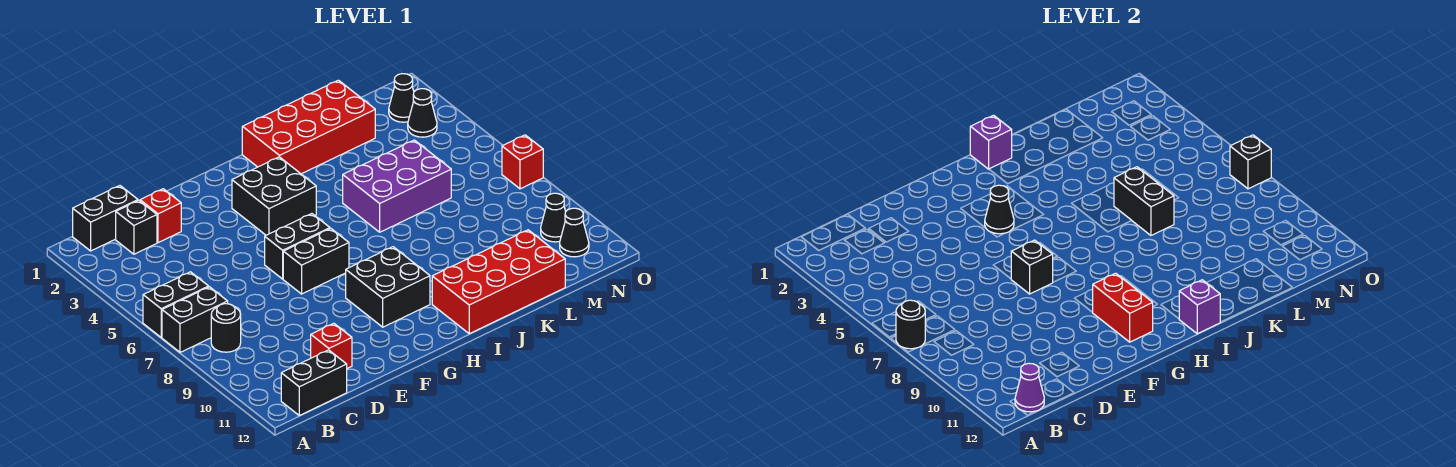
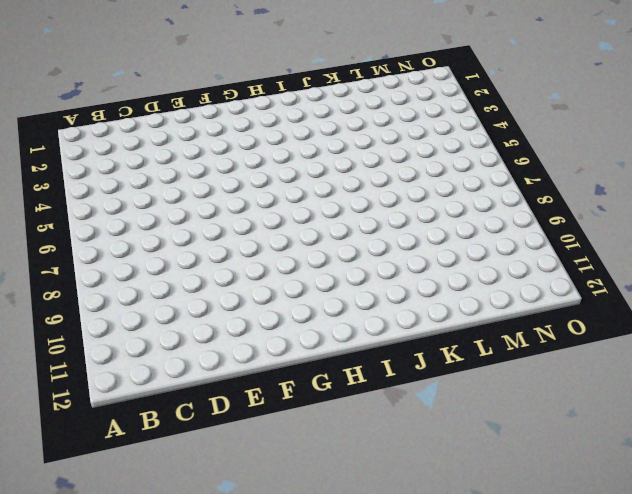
none -> black 1x2 brick [143,272,209,337]
none -> black 1x2 brick [162,287,228,352]
none -> black 1x2 brick [73,186,138,251]

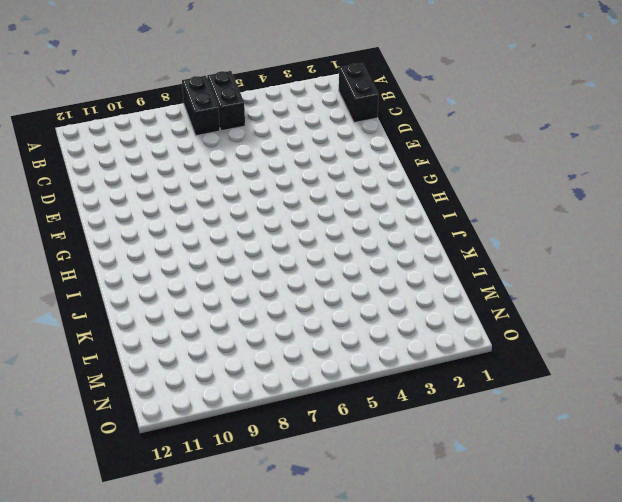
none -> black 1x1 round brick [211,304,241,352]
none -> black 1x2 brick [281,350,347,415]
none -> black 1x1 brick [116,200,157,254]

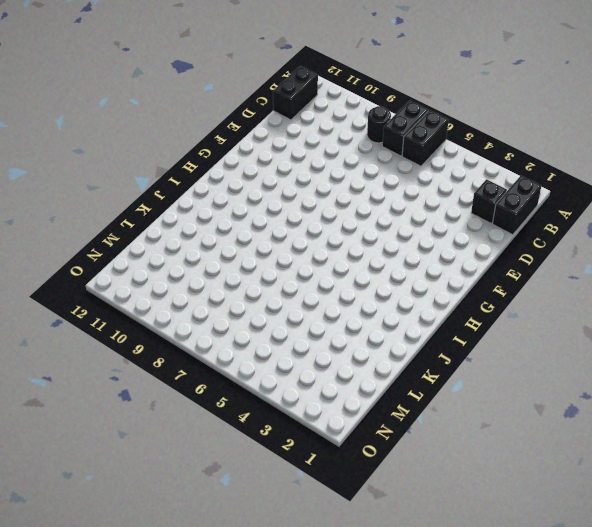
none -> red 1x1 brick [140,189,181,243]
none -> red 1x1 brick [311,323,352,368]
none -> black 1x2 brick [265,214,330,279]

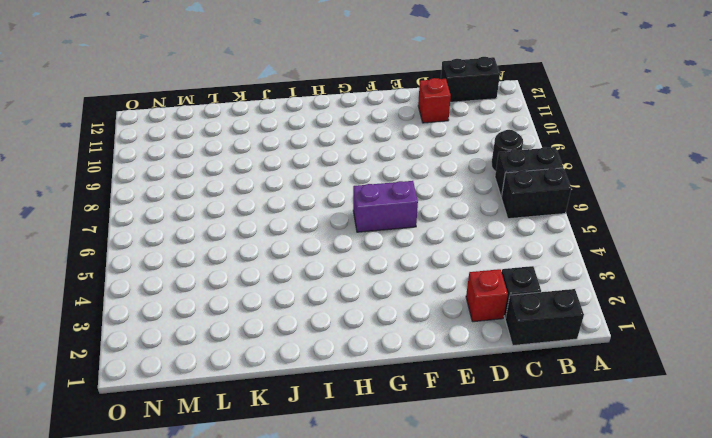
purple 1x2 brick [353,181,418,232] -> black 1x2 brick [265,214,330,279]
none -> black 1x2 brick [283,228,349,294]
none -> black 2x2 brick [232,157,316,235]
none -> black 2x2 brick [346,247,430,327]

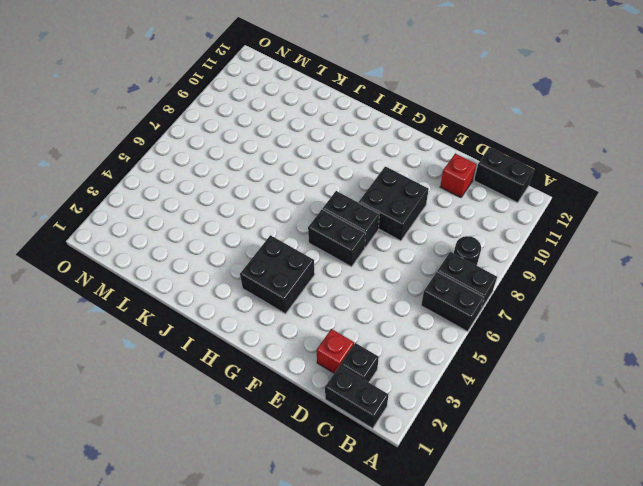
black 2x2 brick [359,166,429,241] -> black 2x2 brick moved to [346,247,430,327]
none -> red 2x4 brick [242,80,375,174]
none -> red 2x4 brick [432,230,565,334]
none -> purple 2x3 brick [343,140,451,232]

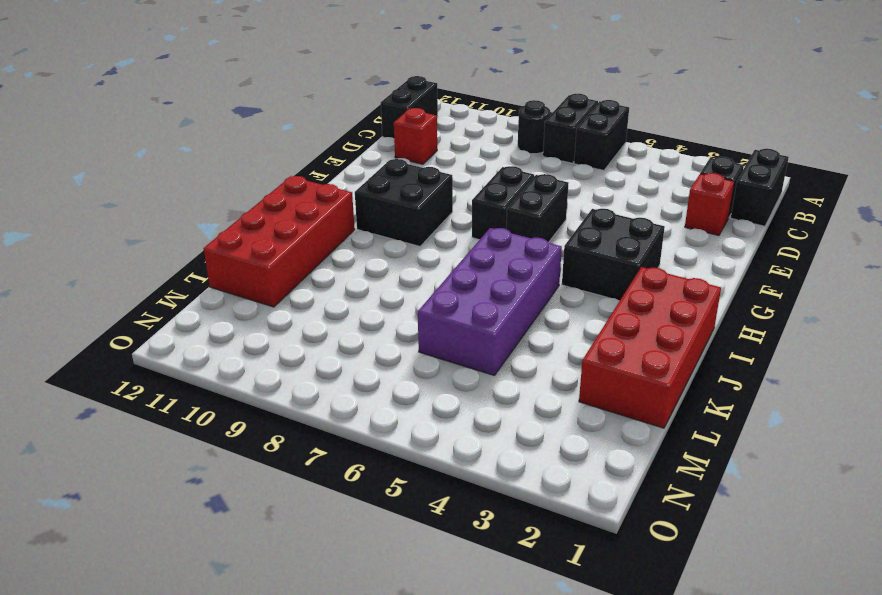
purple 2x4 brick [418,228,562,376] -> purple 2x3 brick [343,140,451,232]
none -> black 1x1 cone [389,74,414,122]
none -> black 1x1 cone [408,89,437,137]
none -> black 1x1 cone [541,193,566,242]

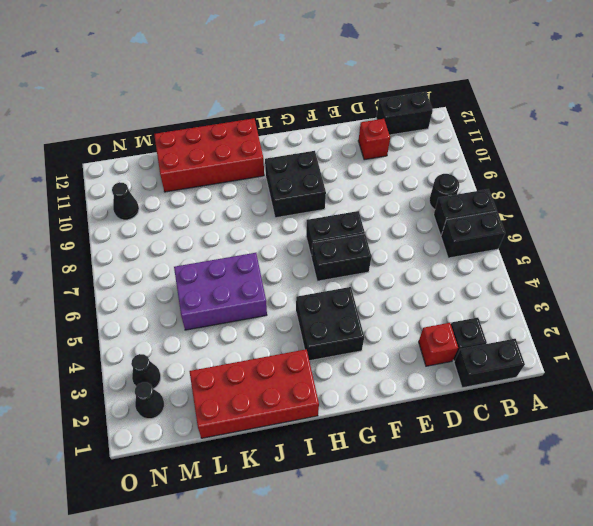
none -> black 1x1 cone [560,208,589,257]
none -> red 1x1 brick [502,135,543,189]
none -> black 1x1 round brick [896,300,925,349]

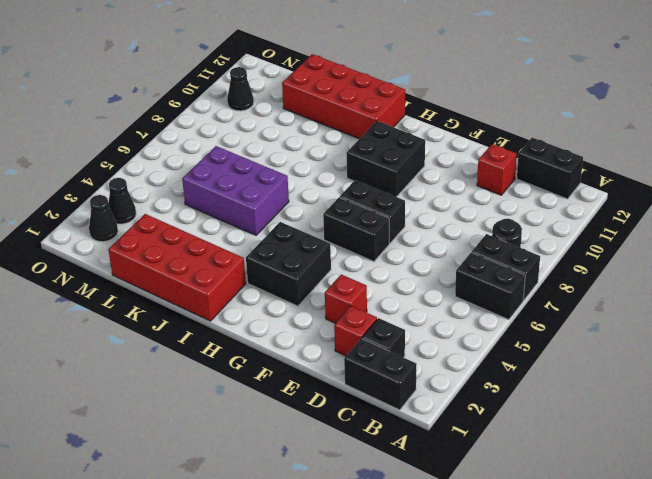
red 1x1 brick [325,274,367,323] -> red 1x1 brick moved to [502,135,543,189]
none -> black 1x1 cone [560,208,589,257]
none -> black 1x1 round brick [896,300,925,349]
none -> purple 1x1 cone [1015,363,1044,412]

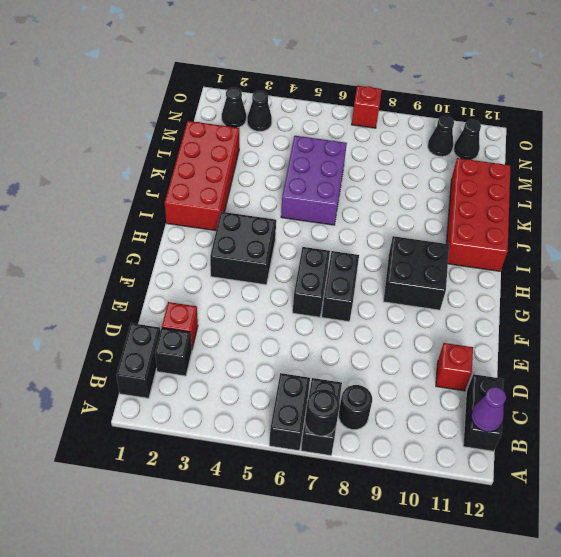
none -> black 1x1 brick [1011,240,1053,294]
none -> black 1x1 cone [985,185,1014,234]
none -> red 1x2 brick [1092,273,1153,342]

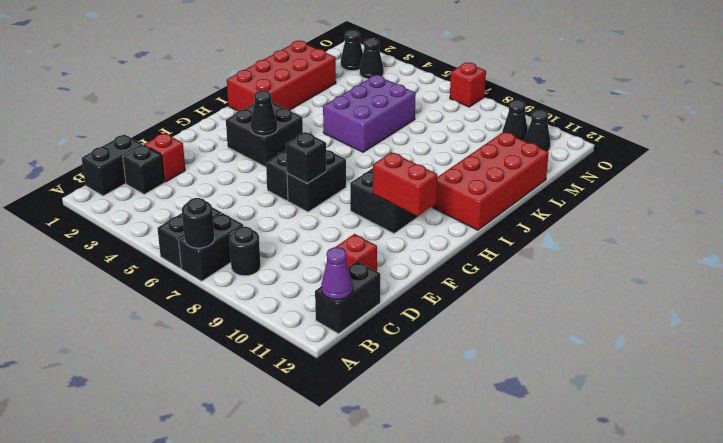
none -> purple 1x1 brick [970,115,1012,169]
none -> purple 1x1 brick [1179,280,1220,334]
none -> black 1x2 brick [1114,167,1174,235]

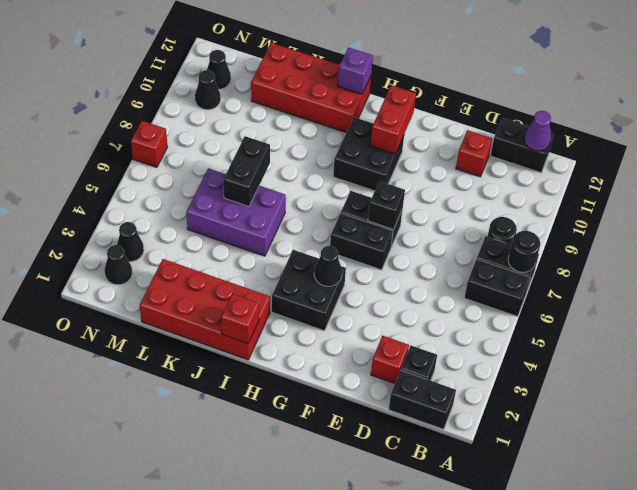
red 1x1 brick [221,294,259,343] -> purple 1x1 brick [970,115,1012,169]
none -> black 1x1 brick [1230,135,1271,189]

